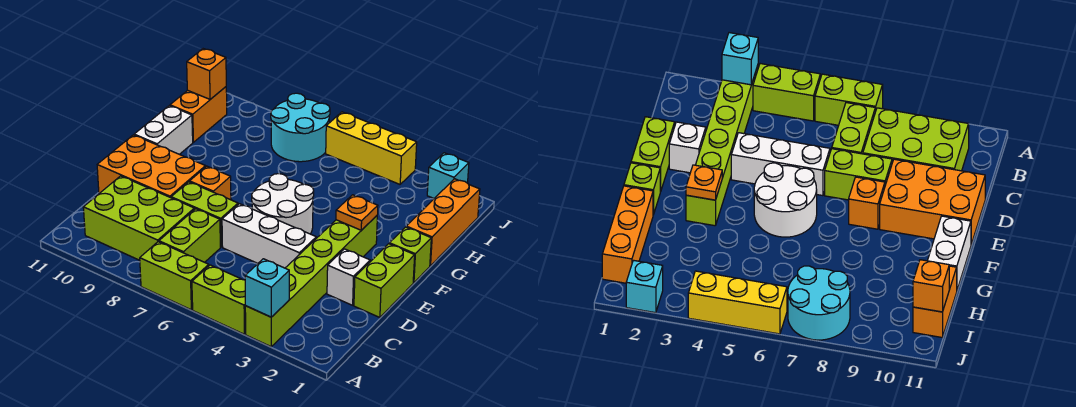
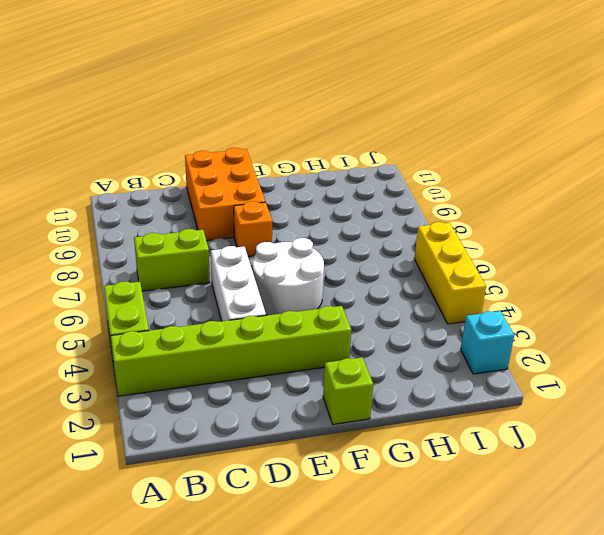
none -> lime 1x2 brick [140,242,209,310]
none -> lime 2x3 brick [83,176,194,260]
none -> lime 1x2 brick [354,244,415,318]

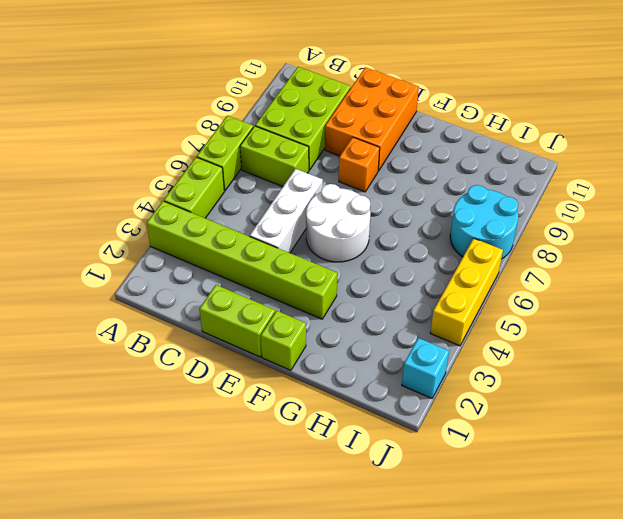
none -> white 1x1 brick [327,249,370,305]
none -> lime 1x2 brick [171,182,238,247]
none -> white 1x2 brick [134,106,193,154]

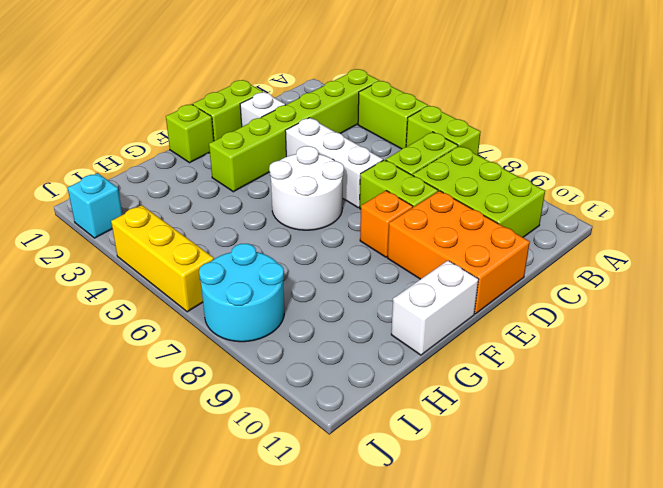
none -> orange 1x3 brick [406,179,480,266]
none -> orange 1x2 brick [170,87,227,142]
none -> cyan 1x1 brick [245,259,289,317]

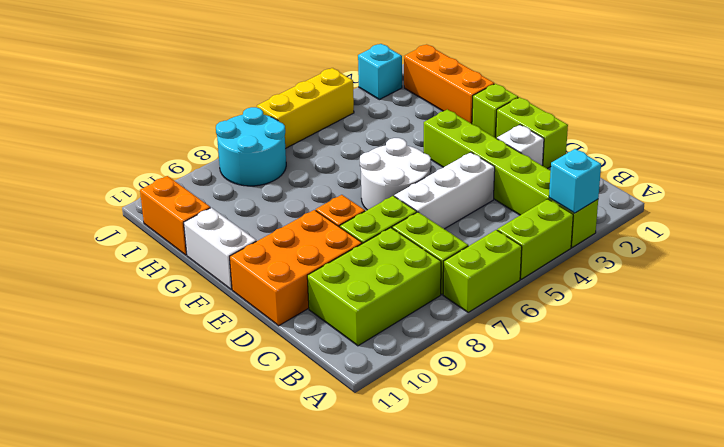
none -> orange 1x1 plate [336,195,378,230]
none -> orange 1x1 brick [187,49,226,99]

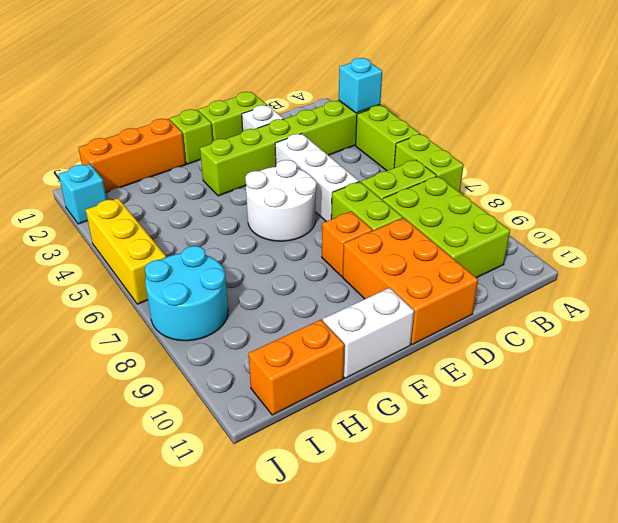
none -> orange 1x1 plate [336,195,378,230]
none -> orange 1x1 brick [187,49,226,99]

